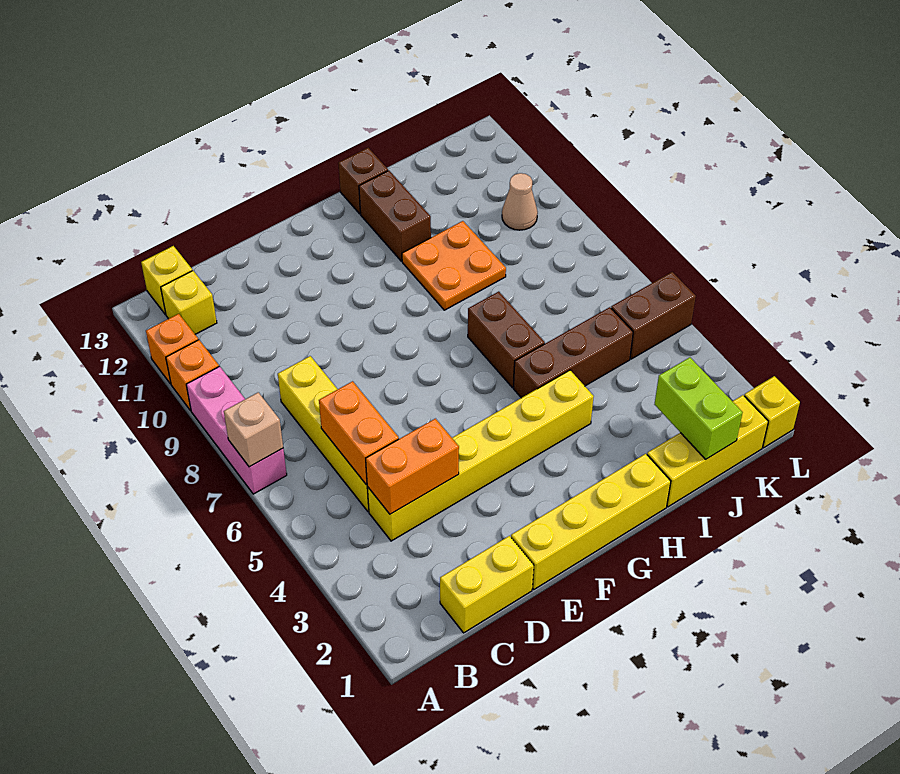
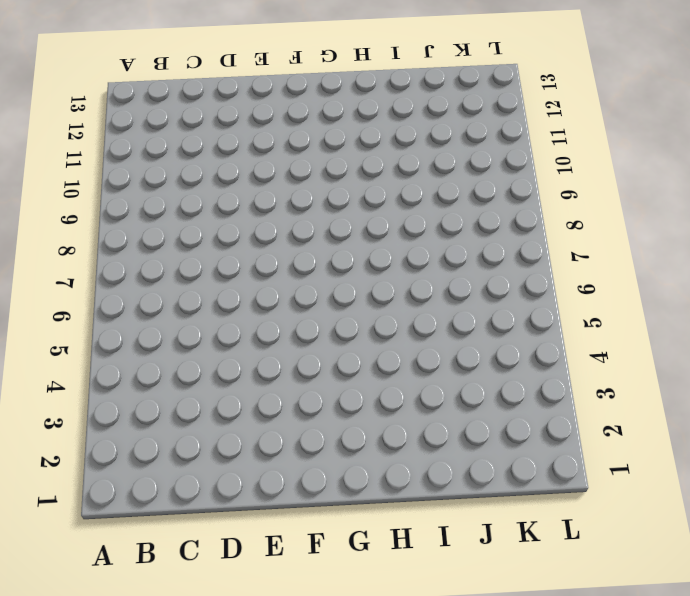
none -> pink 1x3 brick [186,366,287,494]
none -> orange 1x1 brick [166,340,219,411]
none -> orange 1x1 brick [146,314,198,384]

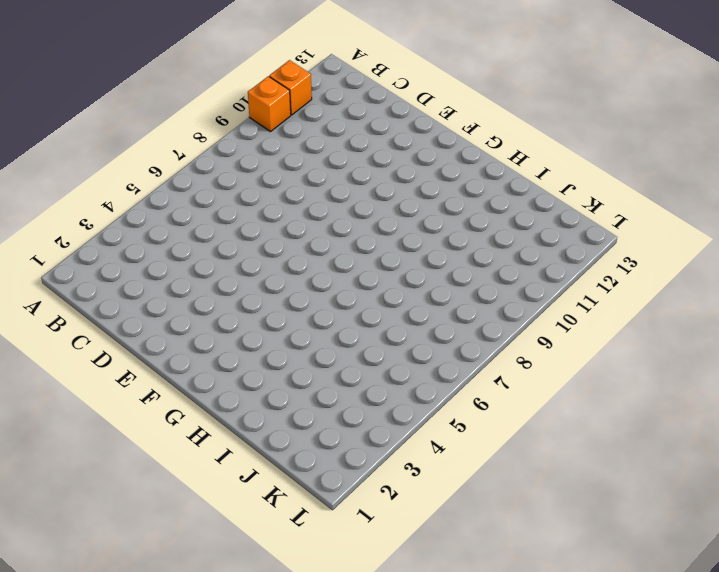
none -> pink 1x3 brick [186,366,287,494]
none -> yellow 1x1 brick [161,271,217,334]
none -> yellow 1x1 brick [141,246,192,314]

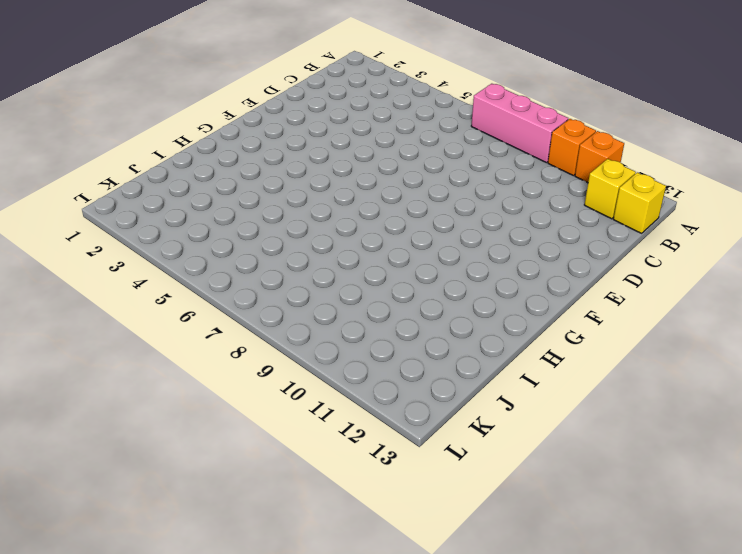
none -> yellow 1x2 brick [440,536,534,633]
none -> yellow 1x6 brick [367,370,594,541]
none -> yellow 1x4 brick [278,356,369,512]

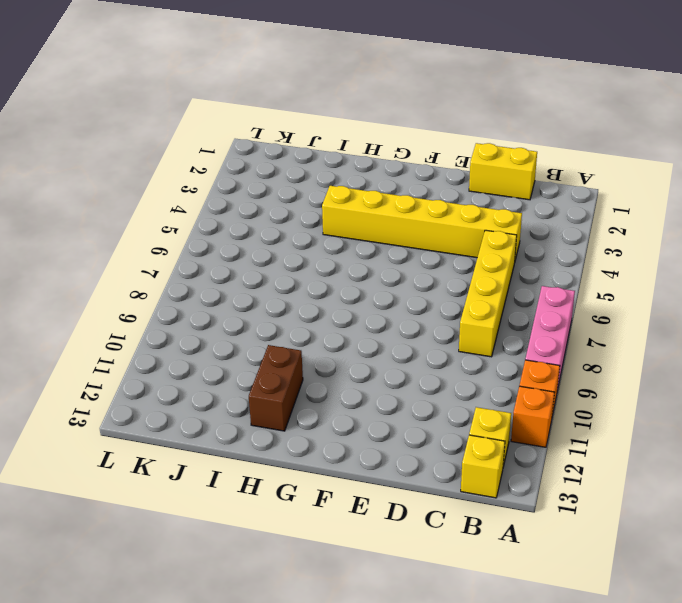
none -> yellow 1x4 brick [511,454,671,589]
none -> brown 1x3 brick [513,307,633,398]
none -> brown 1x2 brick [468,292,545,387]

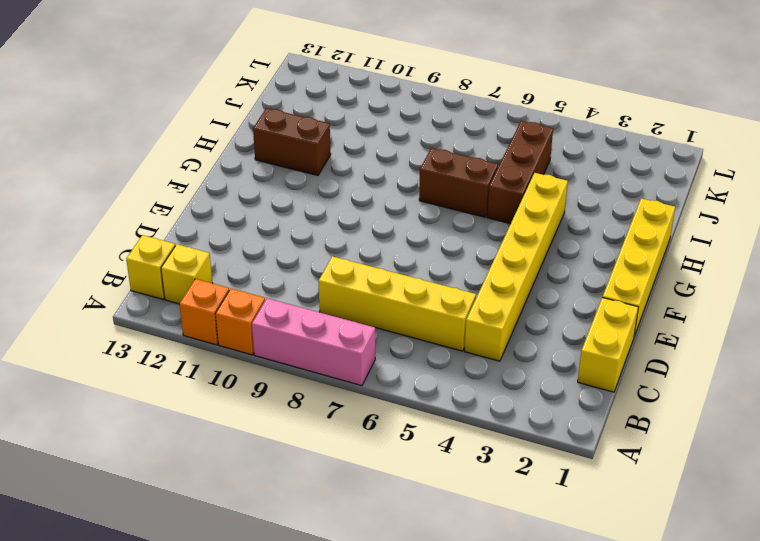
none -> orange 2x2 plate [402,221,506,310]
none -> brown 1x1 brick [338,148,388,214]
none -> yellow 1x3 brick [647,395,768,507]

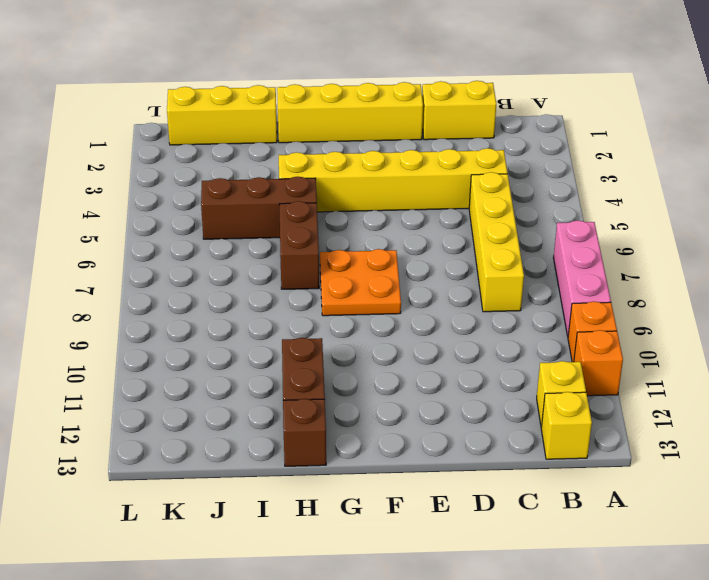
orange 2x2 plate [320,249,401,316] -> orange 2x2 plate moved to [402,221,506,310]
none -> brown 1x2 brick [611,272,696,359]
none -> tan 1x1 cone [502,173,538,230]
none -> yellow 1x1 brick [744,376,800,448]

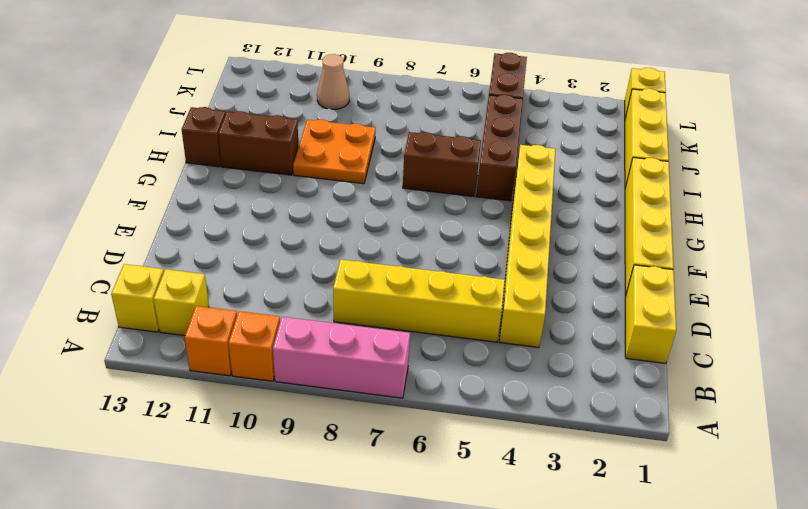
none -> tan 1x1 brick [224,392,283,467]
none -> orange 1x2 brick [366,419,459,514]
none -> orange 1x2 brick [319,381,399,485]

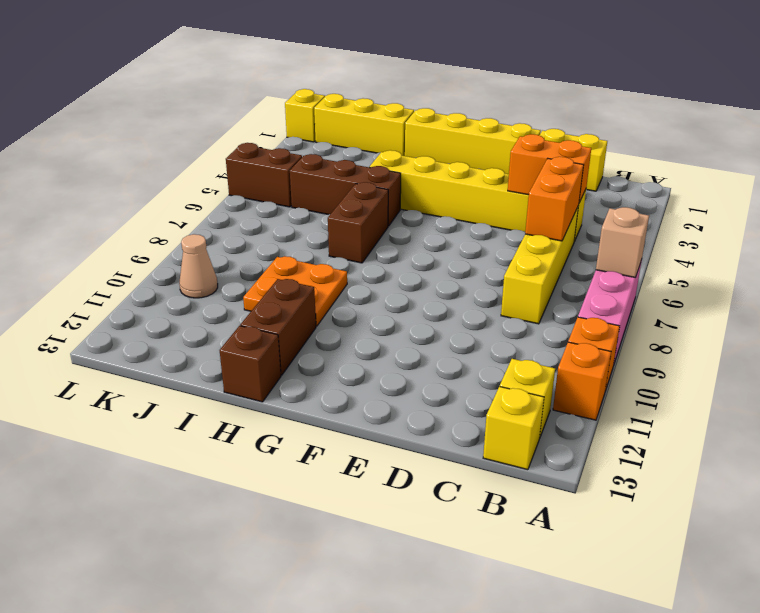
none -> lime 1x2 brick [654,357,743,459]

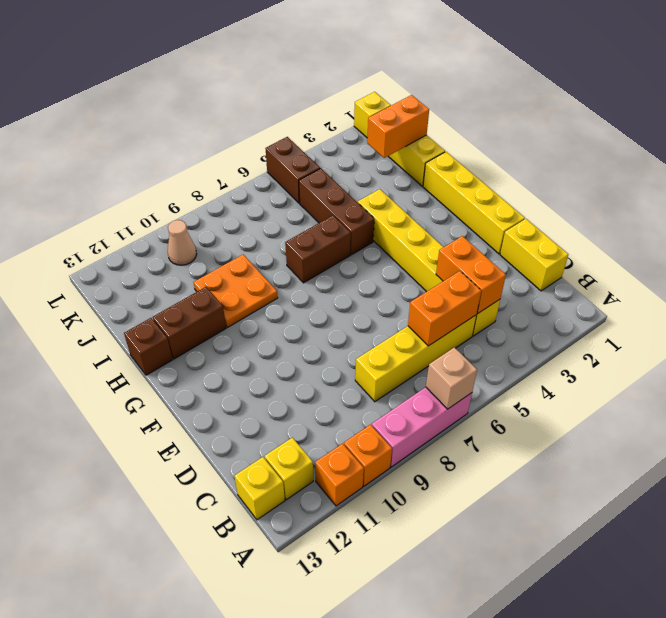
orange 1x2 brick [367,95,429,158] -> lime 1x2 brick [654,357,743,459]

